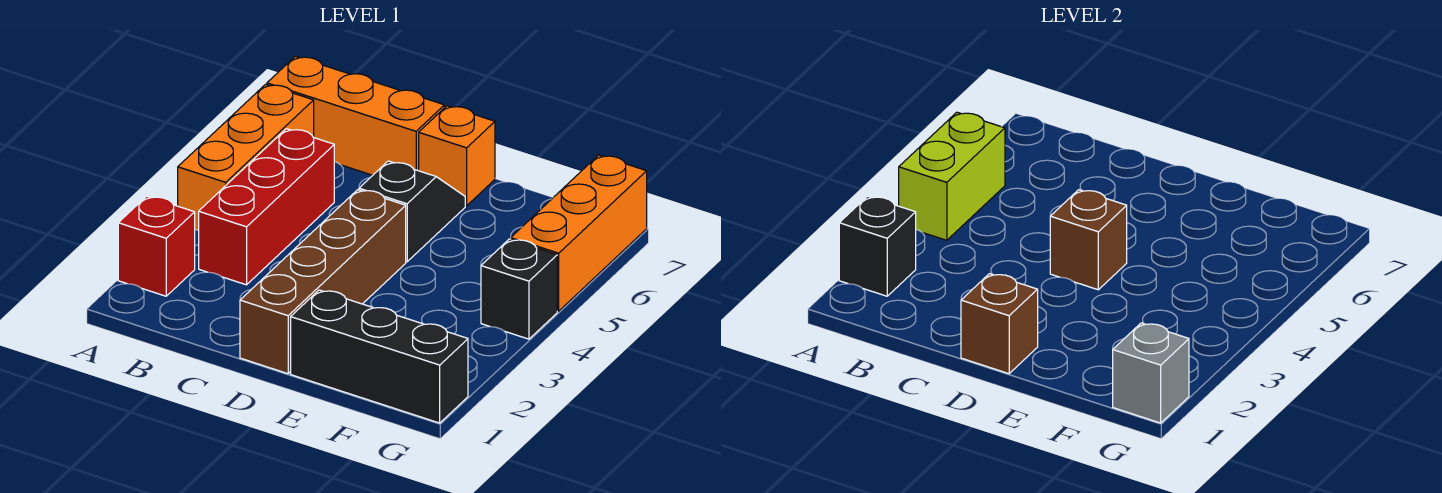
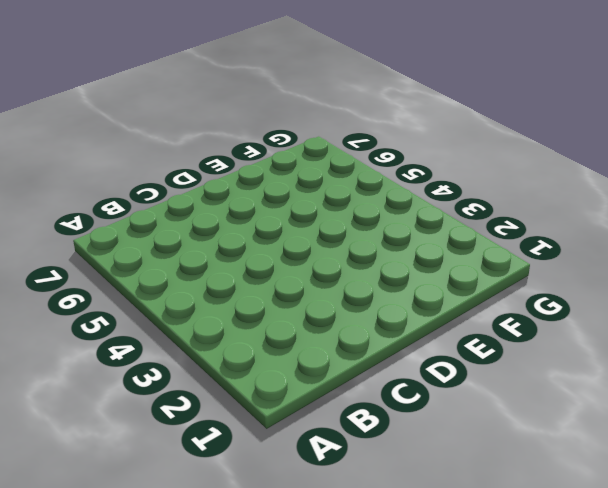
none -> red 1x1 brick [118,196,195,296]
none -> orange 1x3 brick [178,84,314,231]
none -> orange 1x3 brick [267,56,444,175]

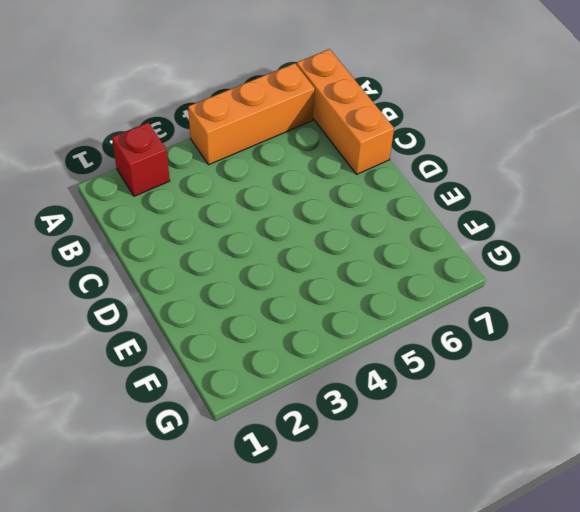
none -> red 1x3 brick [199,129,334,285]
none -> brown 1x4 brick [240,190,406,374]
none -> black 1x2 slope [359,161,465,262]

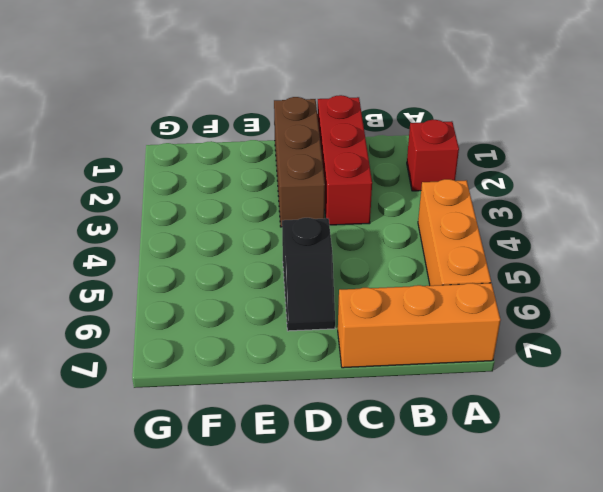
red 1x3 brick [317,95,372,225] -> red 1x3 brick moved to [199,129,334,285]
brown 1x3 brick [274,97,325,227] -> brown 1x4 brick [240,190,406,374]
none -> orange 1x1 brick [419,106,495,206]
none -> black 1x3 brick [291,290,468,423]
none -> black 1x1 brick [481,239,557,339]

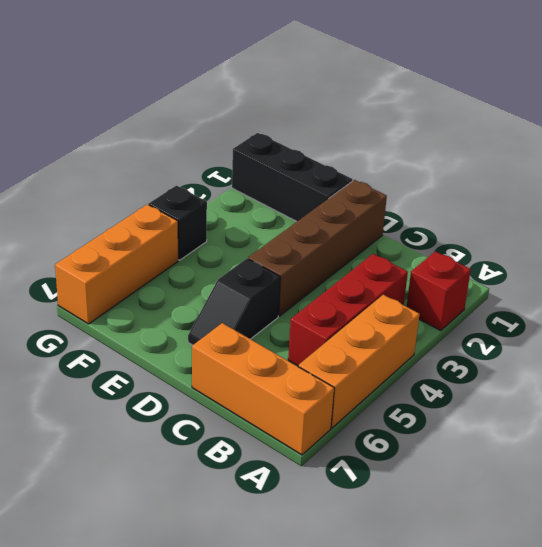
none -> orange 1x1 brick [419,106,495,206]
none -> black 1x1 brick [839,196,916,296]
none -> lime 1x2 brick [899,112,1005,240]

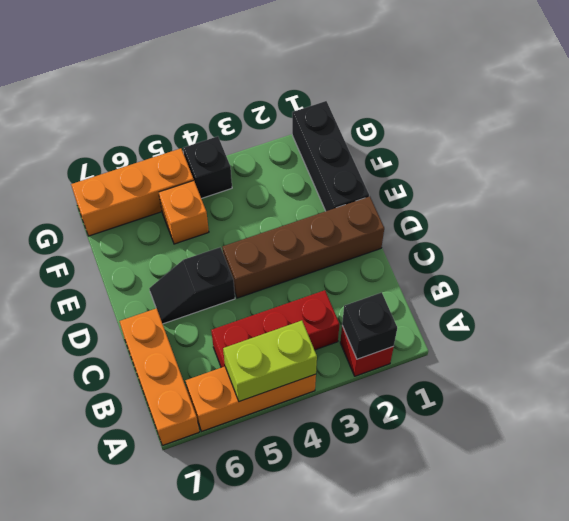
orange 1x1 brick [159,181,209,244] -> orange 1x1 brick moved to [419,106,495,206]
none -> brown 1x1 brick [961,274,1038,374]
none -> brown 1x1 brick [1050,190,1127,290]
none -> grey 1x1 brick [1113,323,1189,423]

